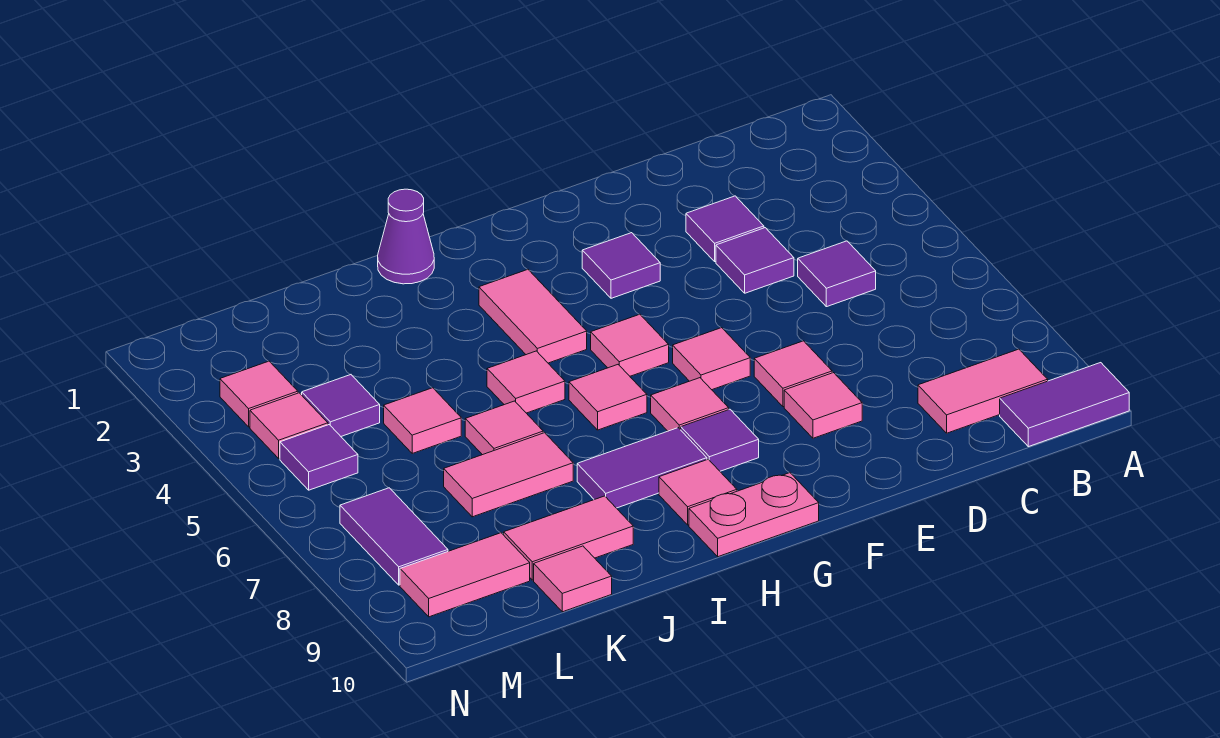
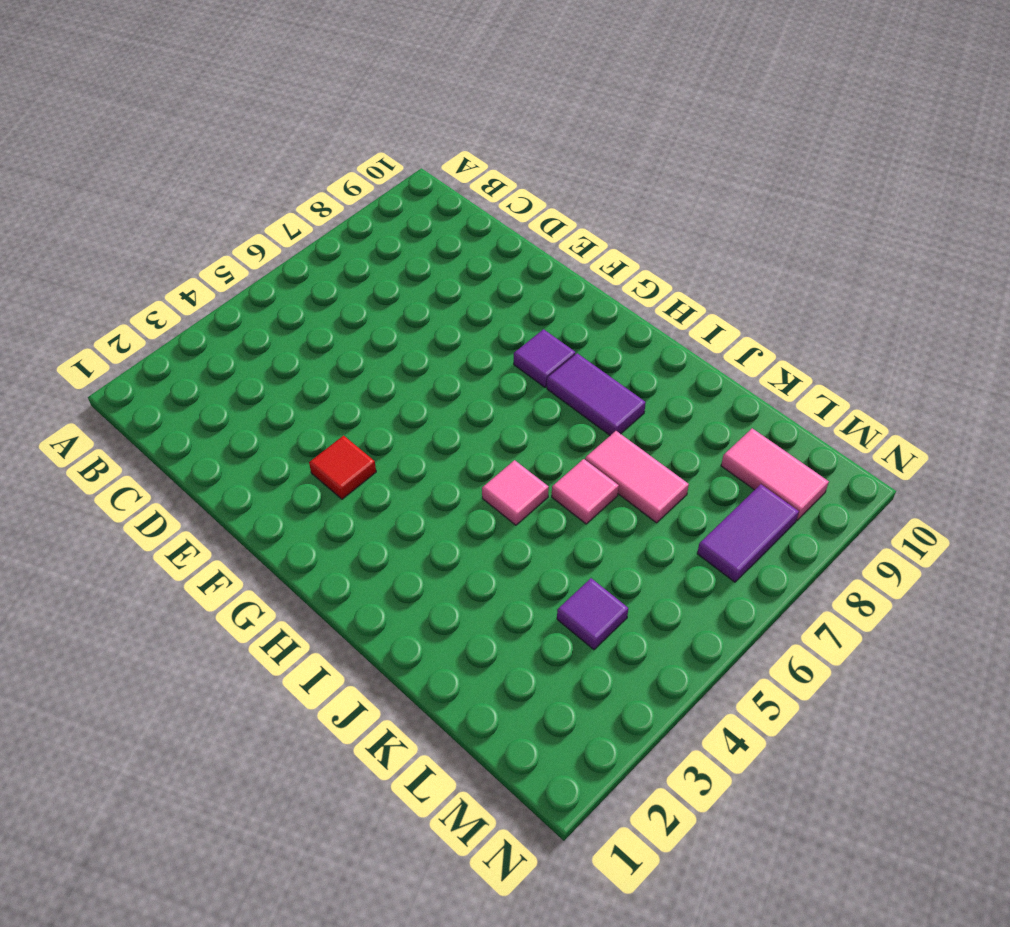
red 1x1 tile [309,436,376,499] -> purple 1x1 tile [582,233,660,298]
none -> purple 1x2 tile [1000,363,1129,447]
none -> pink 1x2 tile [918,349,1048,433]
none -> purple 1x1 tile [798,241,876,307]
none -> purple 1x1 tile [686,196,764,262]

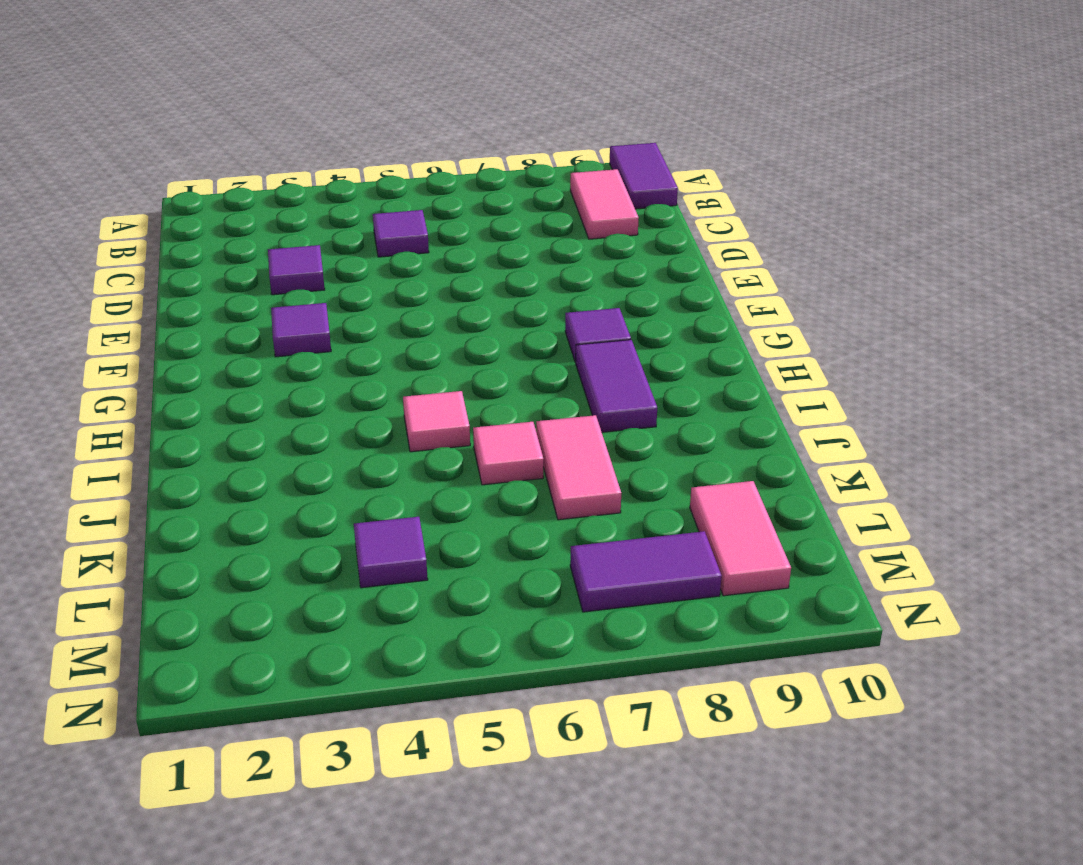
none -> purple 1x1 tile [716,228,794,293]
none -> pink 1x1 tile [754,341,832,407]
none -> pink 1x1 tile [784,373,862,438]
none -> pink 1x1 tile [673,328,750,390]

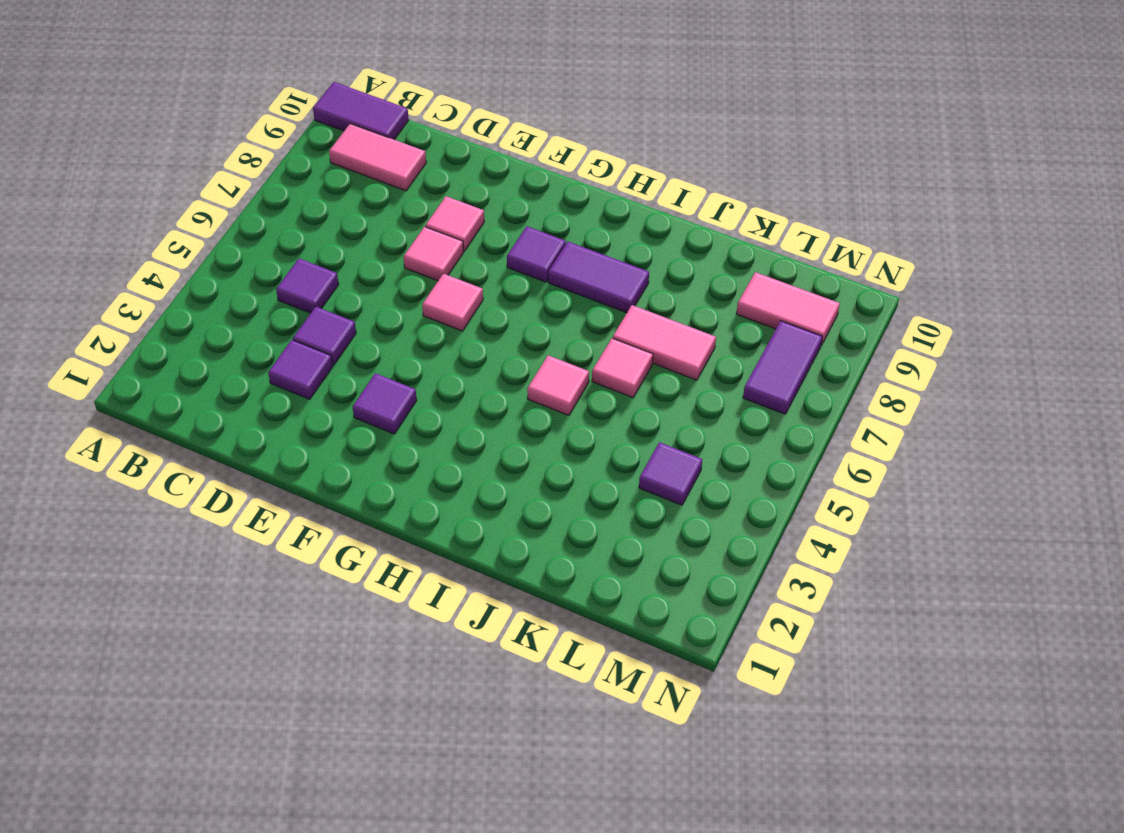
none -> pink 1x1 tile [591,314,669,376]
none -> pink 1x1 tile [651,378,729,431]
none -> pink 1x2 plate [689,473,819,557]
none -> pink 1x2 tile [479,270,587,363]

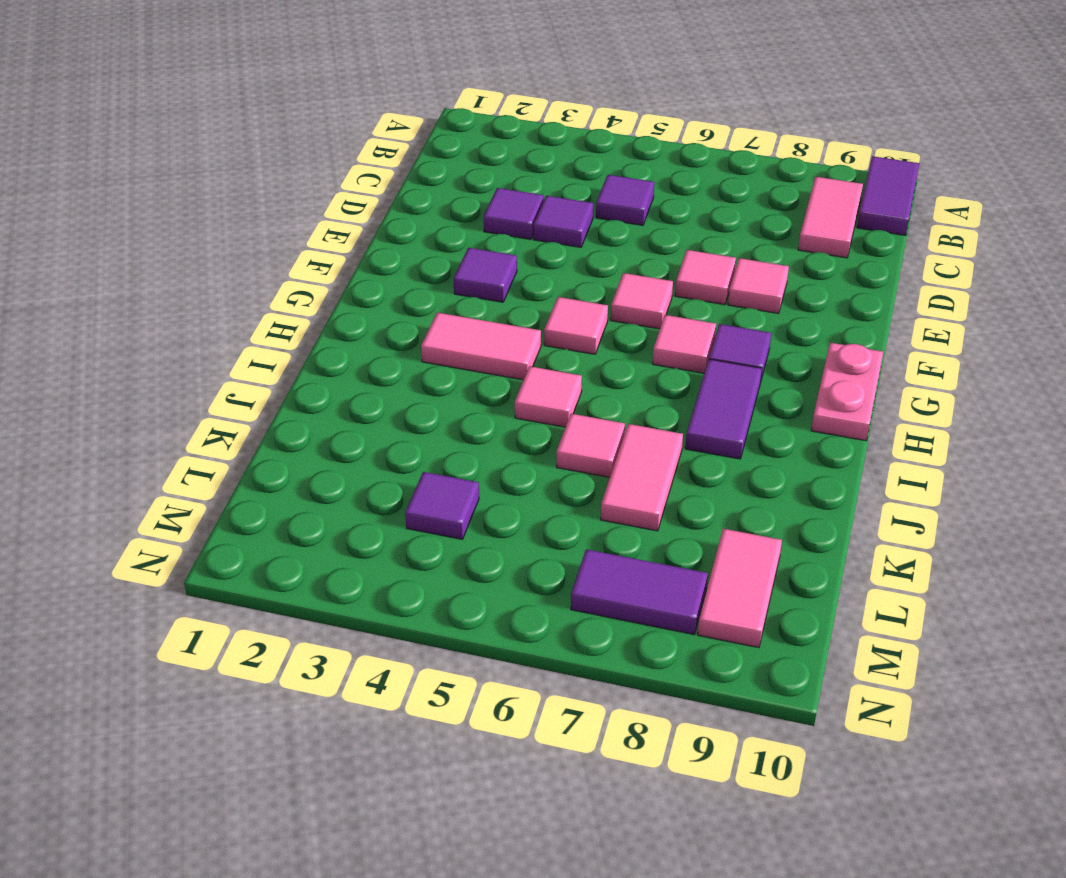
none -> pink 1x1 tile [569,365,647,430]
none -> pink 1x1 tile [659,459,737,525]
none -> purple 1x1 cone [378,189,434,284]
none -> pink 1x2 tile [504,496,633,580]

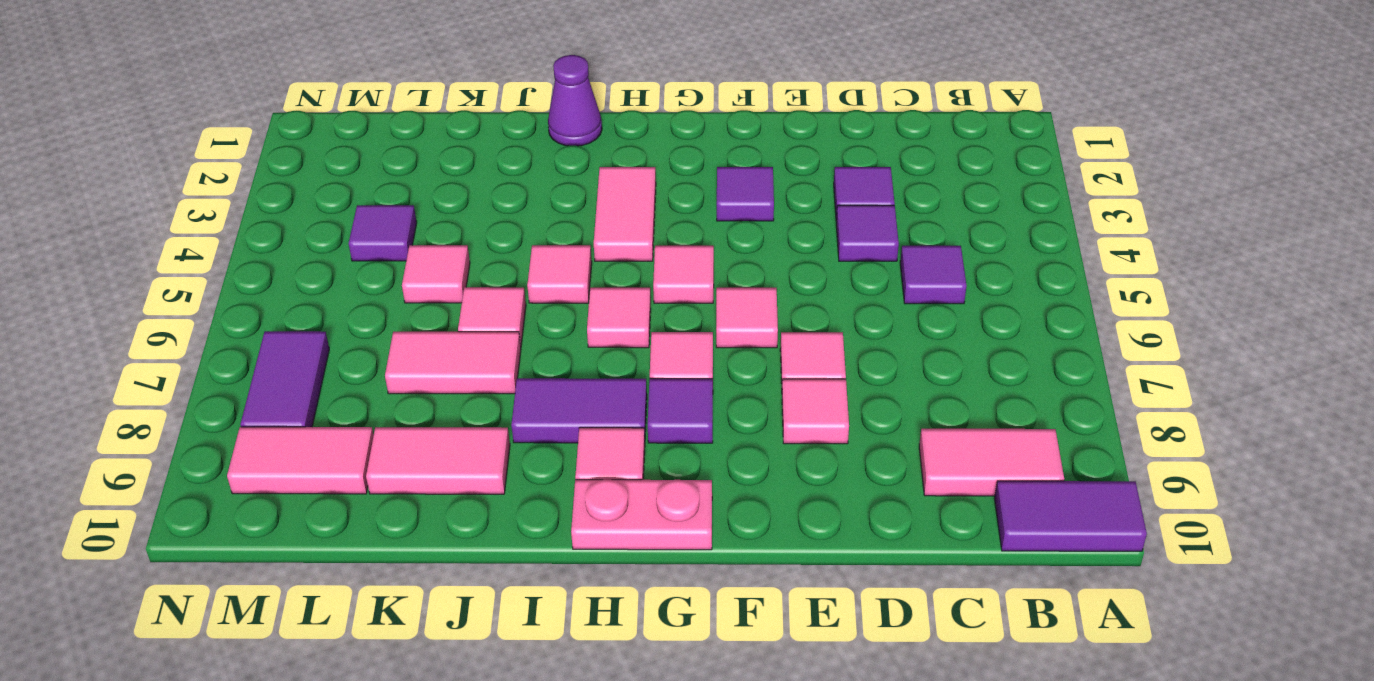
none -> pink 1x1 tile [534,546,612,612]
none -> pink 1x1 tile [220,361,298,427]
none -> pink 1x1 tile [250,393,328,458]
none -> purple 1x1 tile [280,425,358,490]

